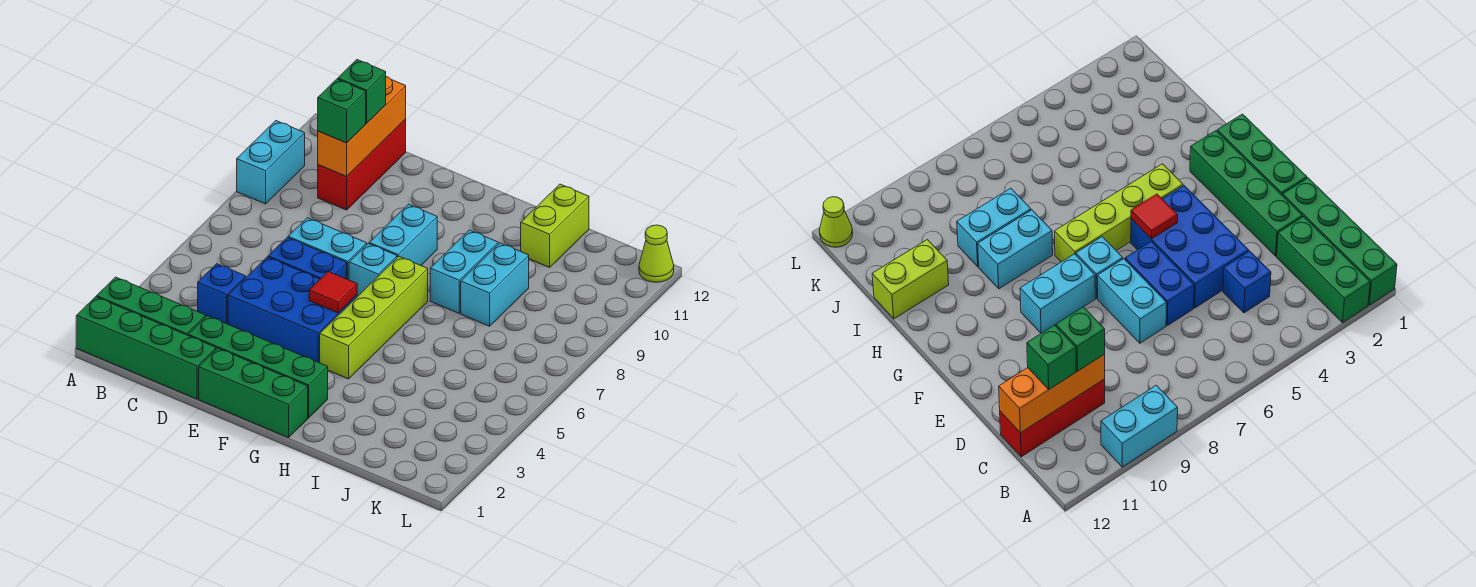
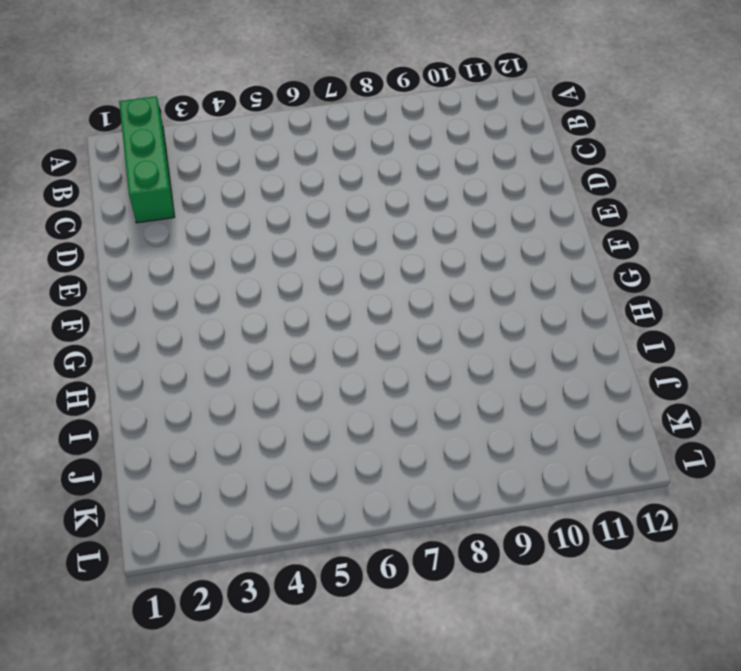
none -> green 1x4 brick [76,297,216,399]
none -> cyan 1x2 brick [237,121,305,204]
none -> blue 1x1 brick [198,264,246,324]

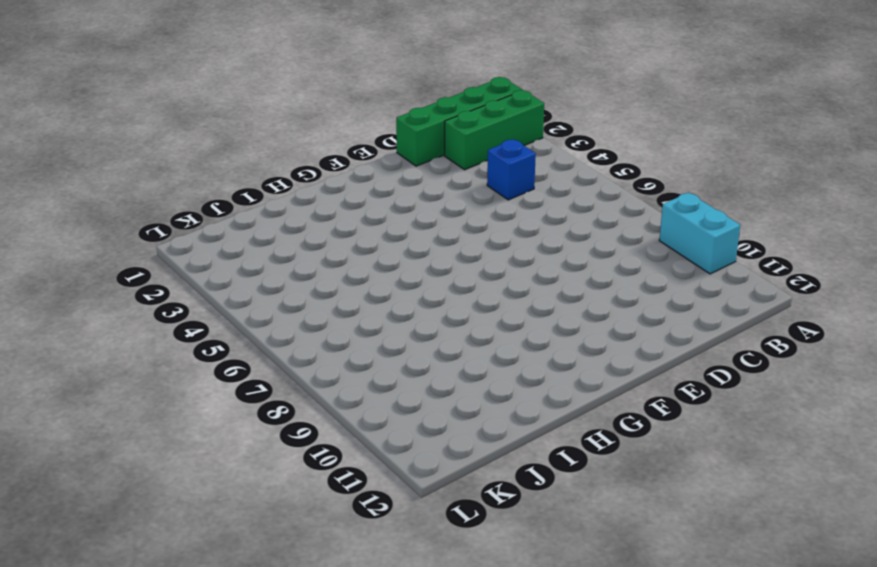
none -> red 1x3 brick [318,120,406,210]
none -> green 1x4 brick [188,316,328,418]
none -> blue 2x3 brick [228,257,357,363]

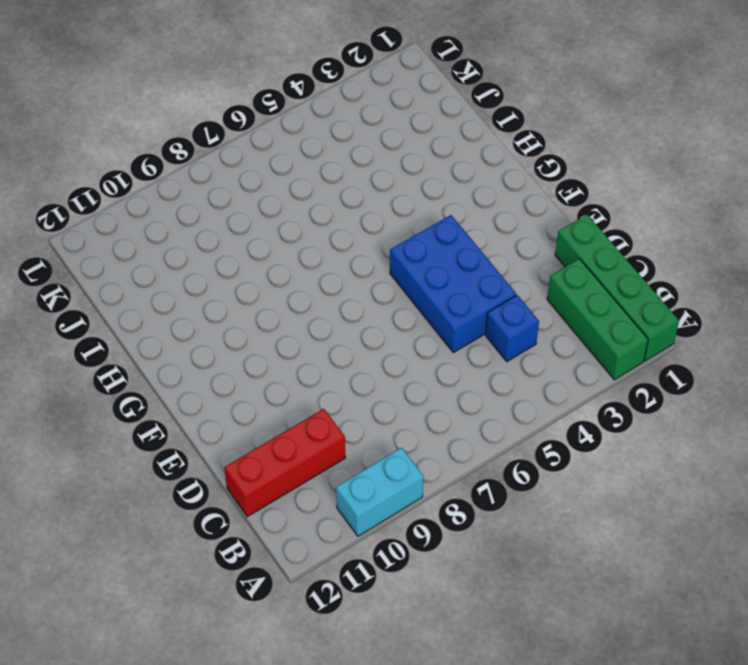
none -> green 1x4 brick [188,316,328,418]
none -> blue 1x2 brick [268,237,347,279]
none -> cyan 1x2 brick [288,218,367,280]

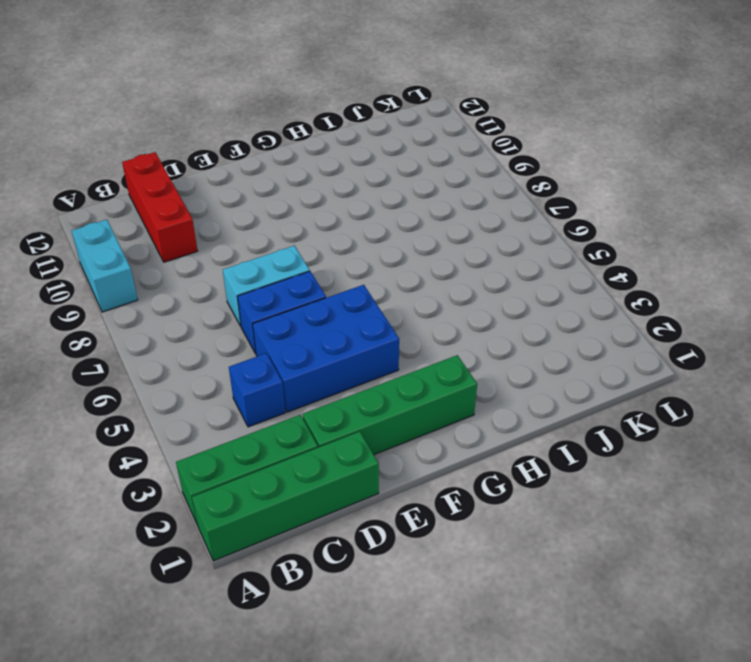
none -> green 1x3 brick [199,348,308,438]
none -> cyan 1x1 brick [349,244,397,297]
none -> cyan 1x2 brick [369,204,437,265]

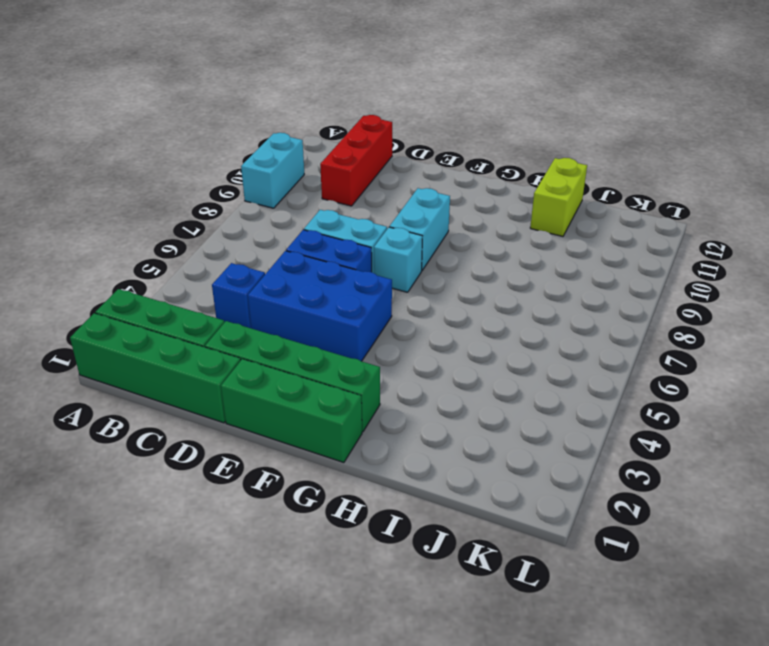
none -> lime 1x4 brick [320,256,428,379]
none -> cyan 1x2 brick [430,230,498,313]
none -> cyan 1x2 brick [461,243,529,326]

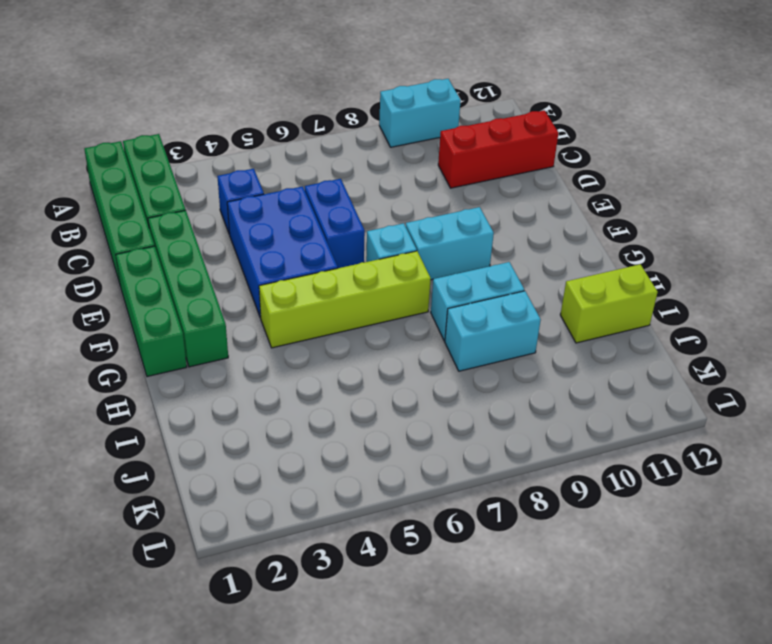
none -> cyan 1x2 brick [288,218,367,280]
none -> lime 1x1 cone [639,225,674,282]
none -> orange 1x3 brick [318,77,406,177]

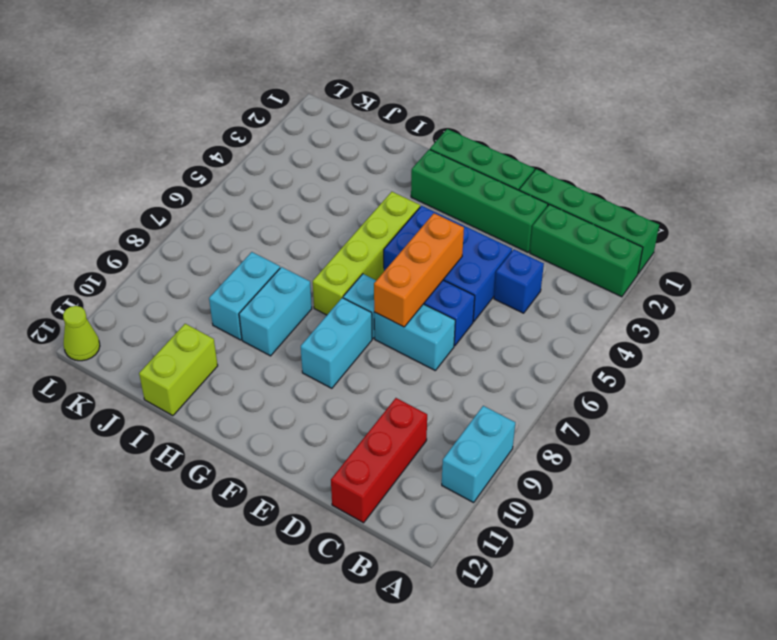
orange 1x3 brick [374,213,464,327] -> orange 1x3 brick moved to [318,77,406,177]
none -> red 1x1 tile [309,271,357,313]
none -> green 1x1 brick [318,79,366,143]
none -> green 1x1 brick [338,60,386,123]

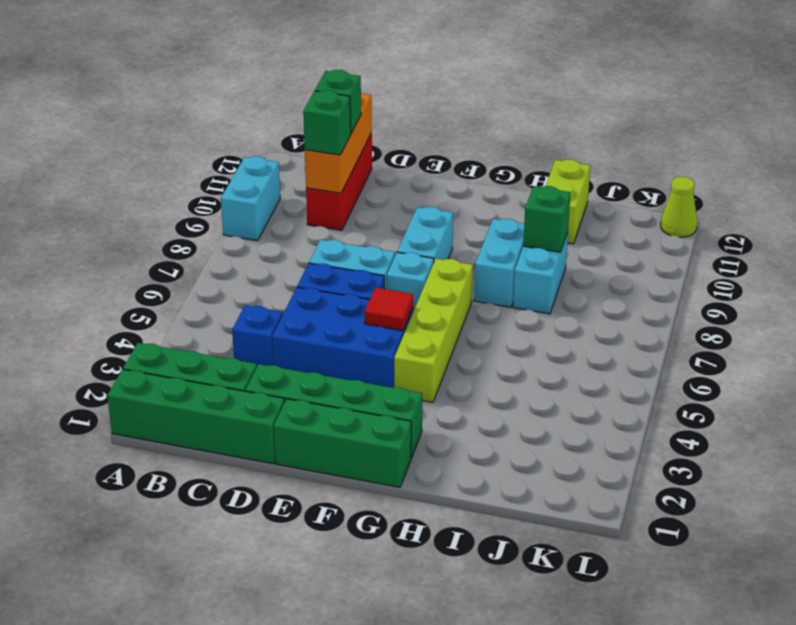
green 1x1 brick [523,186,571,252] -> none

